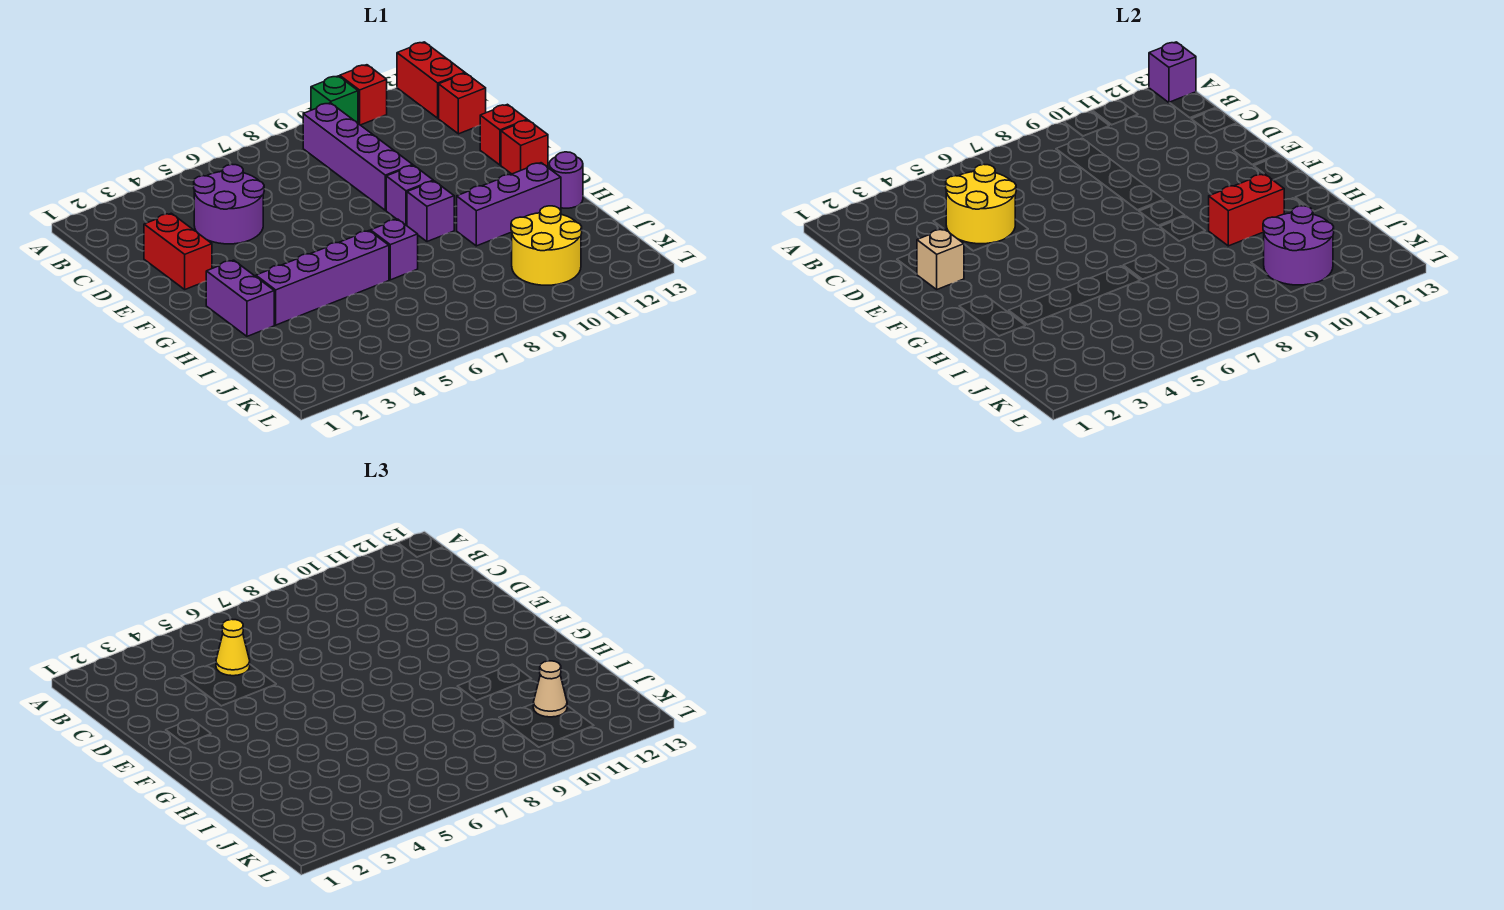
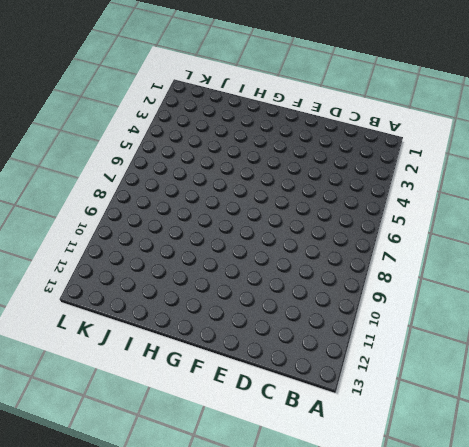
none -> green 1x1 brick [311,76,358,123]
none -> red 1x1 brick [340,65,387,125]
none -> red 1x2 brick [397,42,465,118]

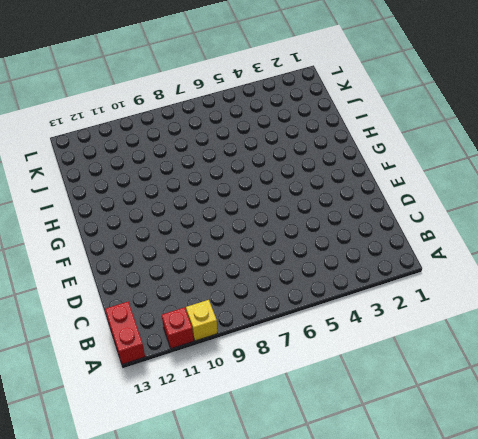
yellow 1x1 brick [186,300,217,341] -> green 1x1 brick [311,76,358,123]
none -> purple 1x4 brick [303,103,413,210]
none -> purple 2x2 round brick [194,164,264,244]
none -> red 1x1 brick [439,73,486,134]

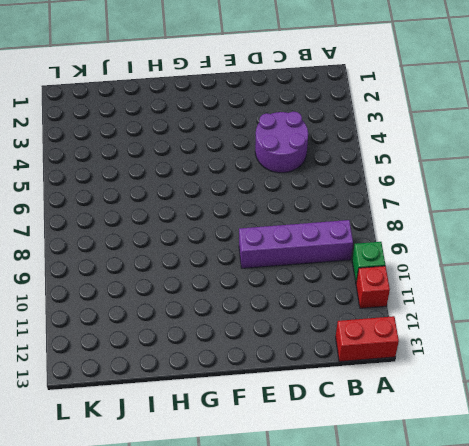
none -> red 1x1 brick [439,73,486,134]
none -> red 1x2 brick [144,213,212,289]
none -> red 1x1 brick [480,104,527,165]

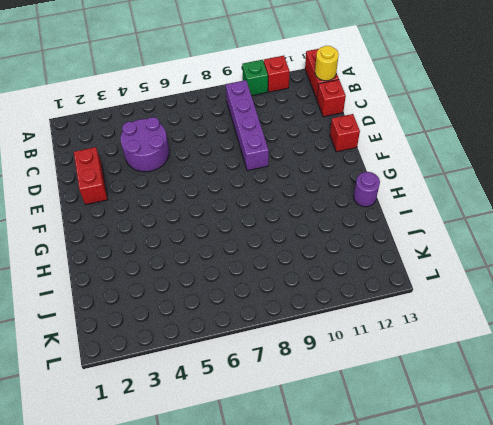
yellow 1x1 round brick [315,46,339,81] -> none
none -> purple 1x1 brick [386,165,433,226]
none -> red 1x1 brick [501,120,548,174]
none -> purple 1x2 brick [206,260,274,336]

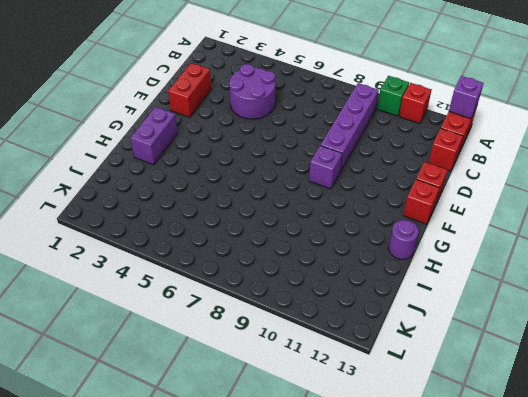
none -> purple 1x1 brick [407,181,454,242]
none -> purple 1x4 brick [256,231,389,325]
none -> purple 1x1 brick [371,219,418,280]

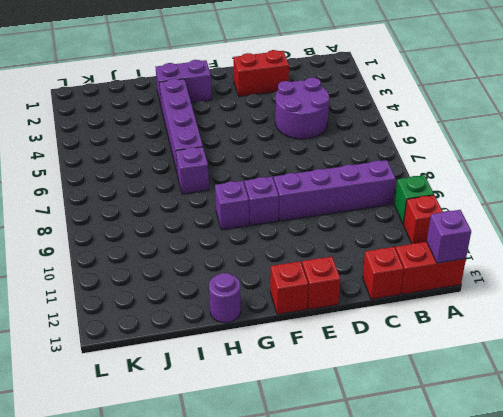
none -> purple 1x3 brick [457,163,561,246]
none -> yellow 2x2 round brick [511,206,582,285]
none -> yellow 2x2 round brick [946,164,1016,244]

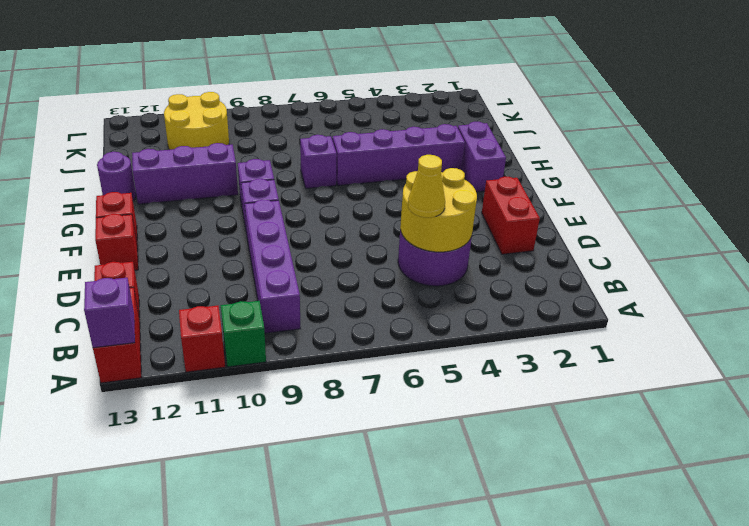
none -> tan 1x1 brick [917,229,964,289]
none -> red 1x2 brick [1209,174,1284,246]
none -> purple 2x2 round brick [1263,206,1334,285]

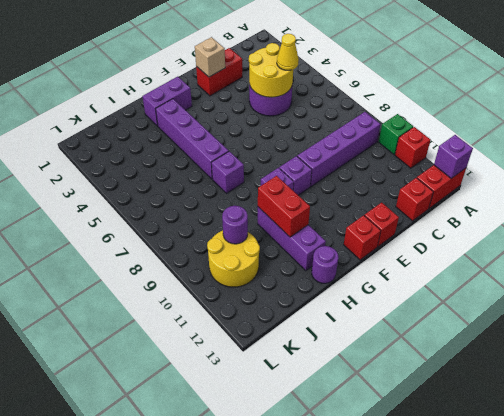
purple 1x1 round brick [222,206,248,244] -> purple 2x2 round brick [1263,206,1334,285]
none -> tan 1x1 cone [533,661,567,717]

